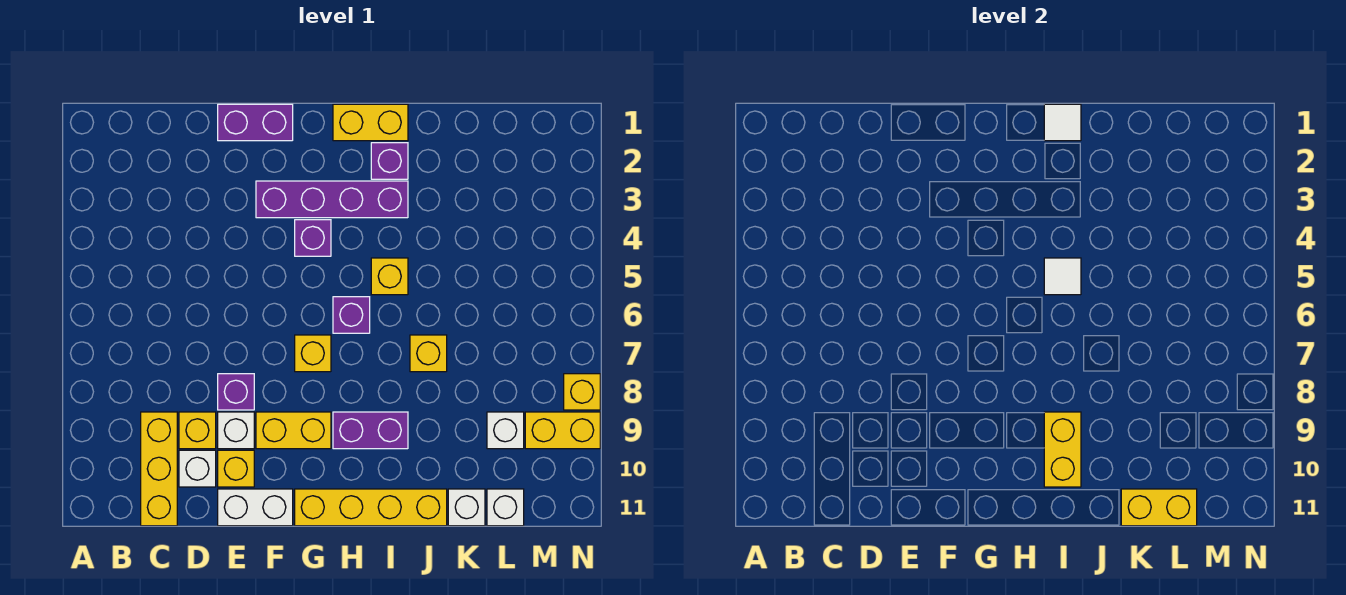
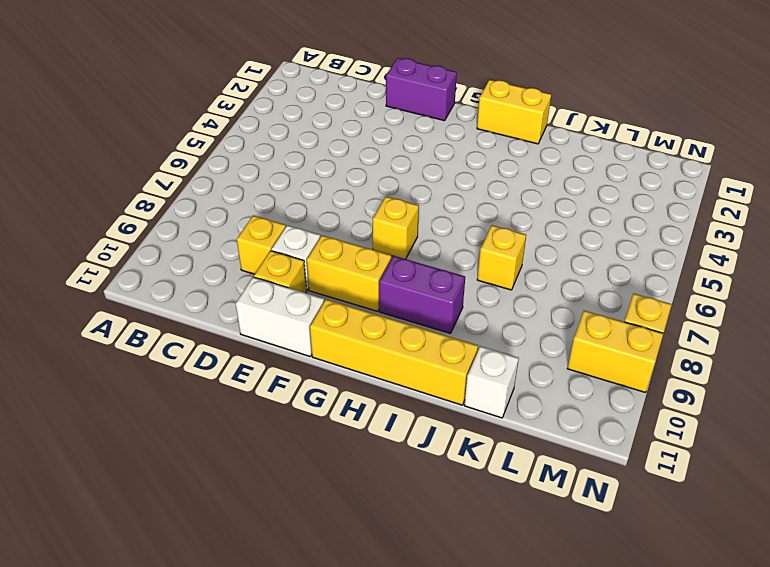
none -> yellow 1x3 brick [141,412,177,526]
none -> white 1x1 brick [179,450,216,487]
none -> purple 1x1 brick [218,374,254,410]

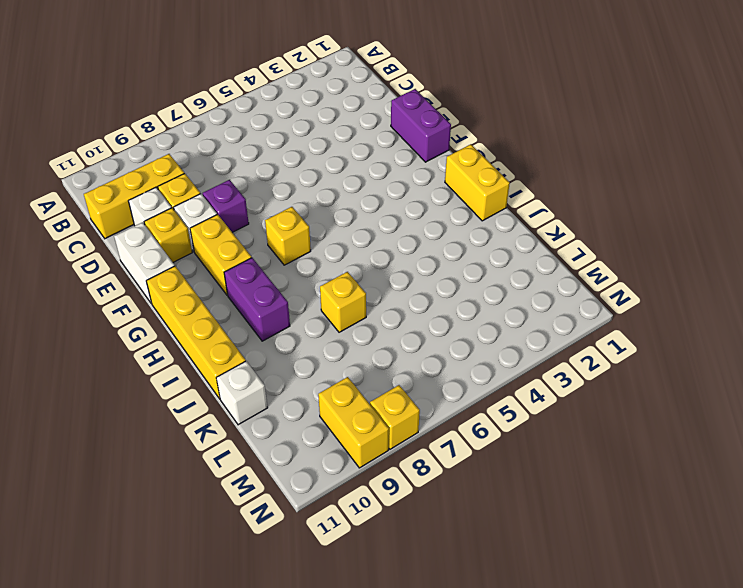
none -> purple 1x4 brick [256,181,408,218]
none -> purple 1x1 brick [295,220,331,256]
none -> purple 1x1 brick [333,297,370,333]

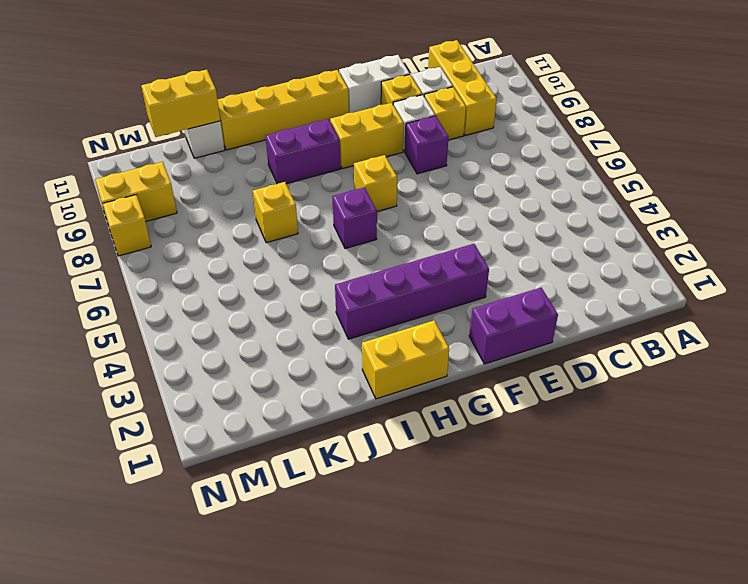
none -> purple 1x1 brick [295,220,331,256]
none -> purple 1x1 brick [371,143,408,179]
none -> yellow 1x1 brick [371,258,408,295]

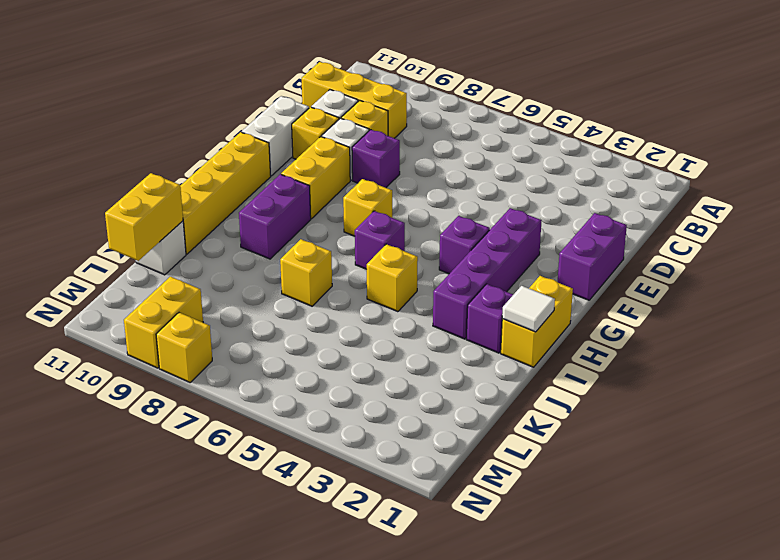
none -> white 1x1 brick [487,412,524,449]
none -> white 1x1 brick [487,489,524,526]
none -> white 1x1 tile [1044,258,1081,295]

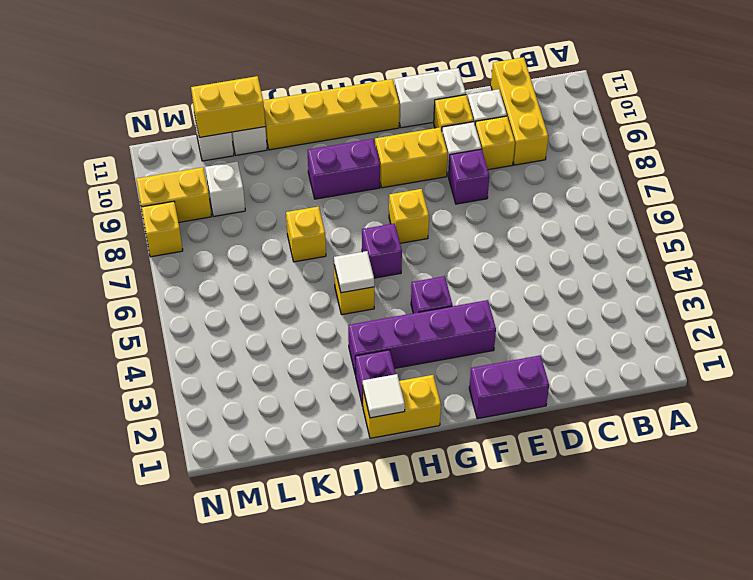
none -> yellow 1x2 brick [1044,412,1081,487]

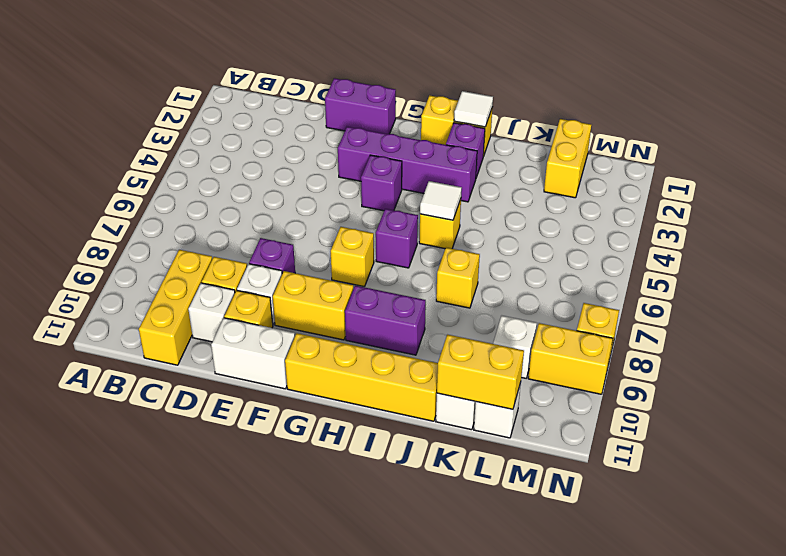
yellow 1x2 brick [544,119,591,198] -> yellow 1x2 brick moved to [1044,412,1081,487]

